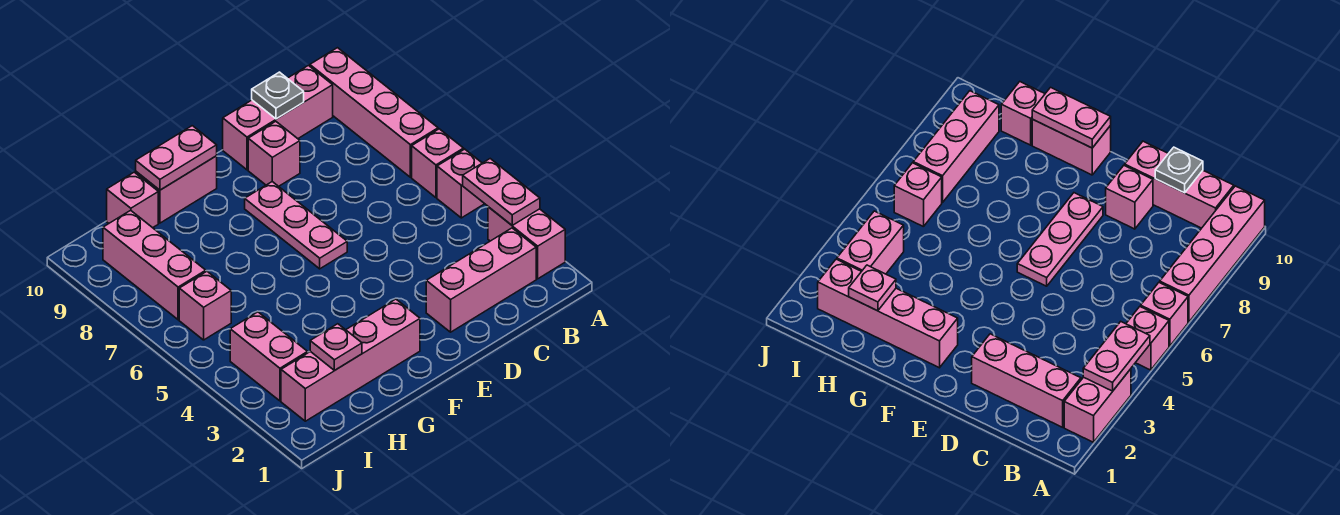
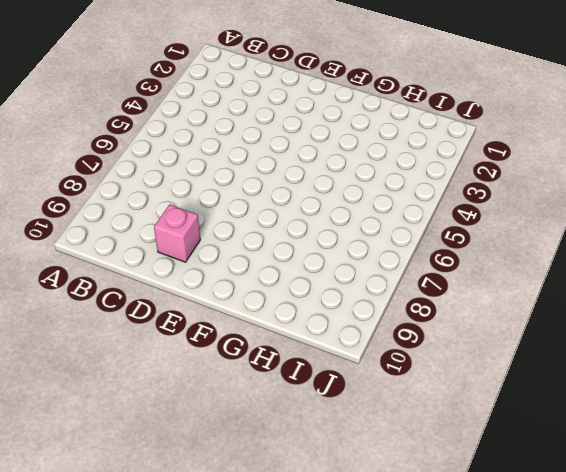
none -> pink 1x2 brick [488,207,565,279]
none -> pink 1x1 brick [437,149,484,218]
none -> pink 1x1 brick [412,129,464,198]

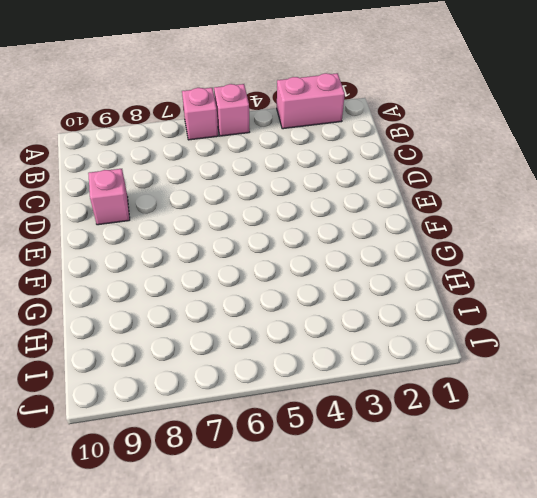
none -> pink 1x4 brick [310,48,438,177]
none -> pink 1x3 brick [426,228,536,332]
none -> pink 1x3 brick [223,66,333,170]

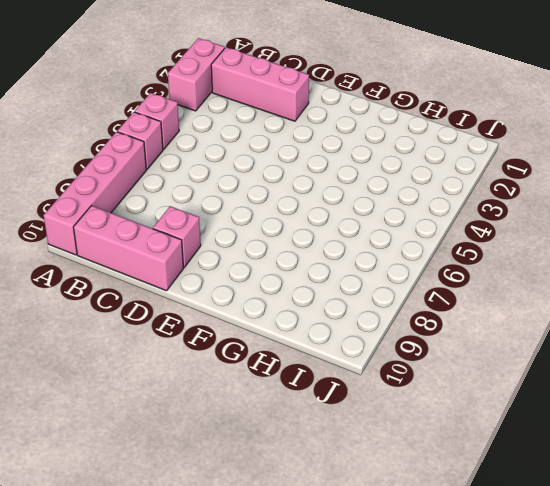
none -> pink 1x3 plate [245,182,347,269]
none -> pink 1x4 brick [281,299,420,421]
none -> pink 1x2 brick [136,156,217,223]

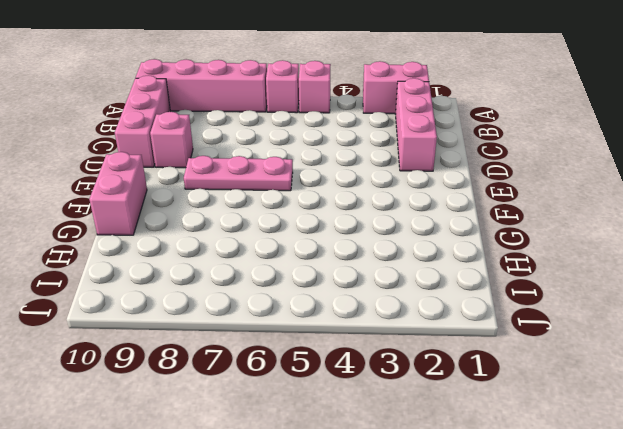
none -> pink 1x4 brick [281,299,420,421]
none -> pink 1x1 brick [107,172,158,228]
none -> pink 1x2 brick [230,312,308,401]

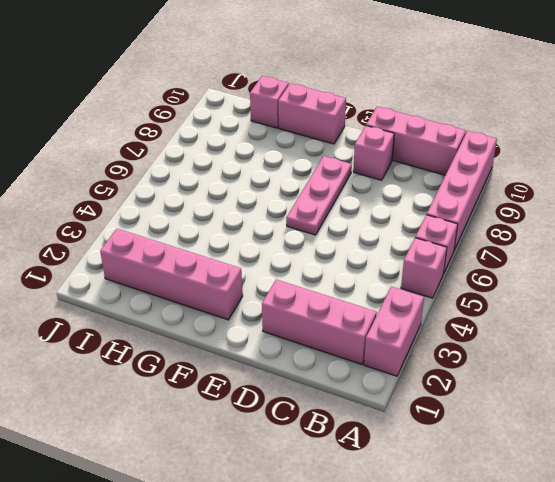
none -> pink 1x2 brick [230,312,308,401]
none -> pink 1x1 brick [179,272,231,340]
none -> pink 1x3 brick [103,210,206,320]

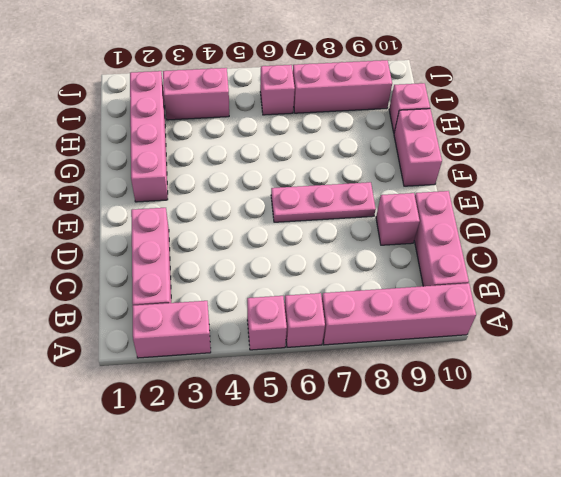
none -> pink 1x2 plate [463,159,540,225]
none -> grey 1x1 plate [252,72,304,119]
none -> pink 1x2 plate [136,126,217,190]

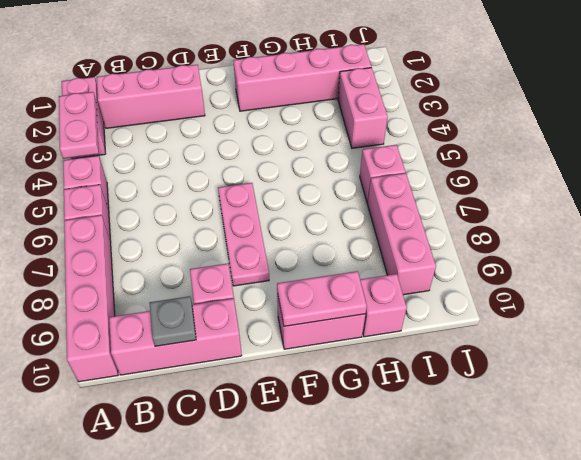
none -> pink 1x1 plate [310,324,362,370]

